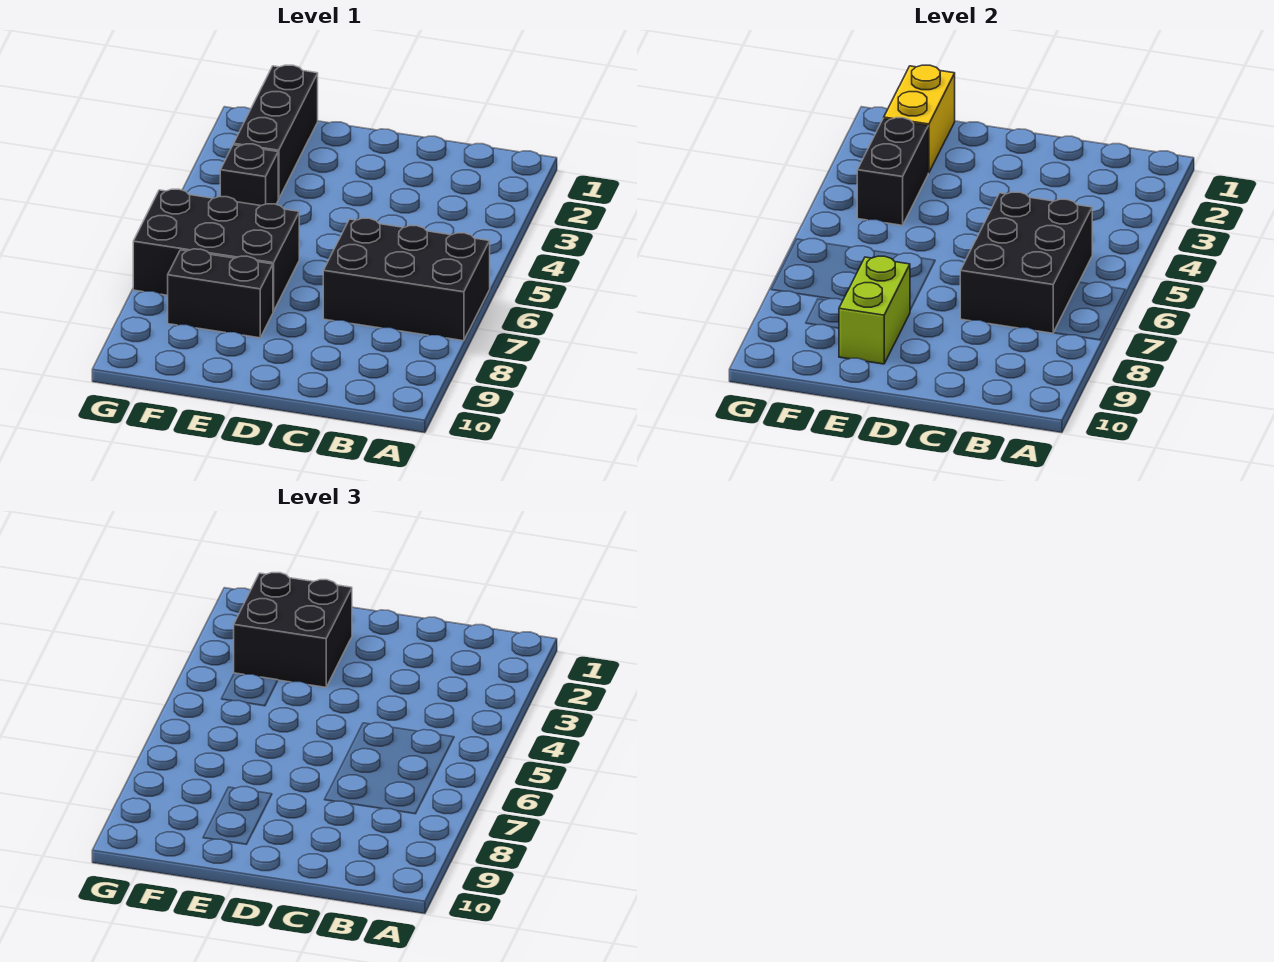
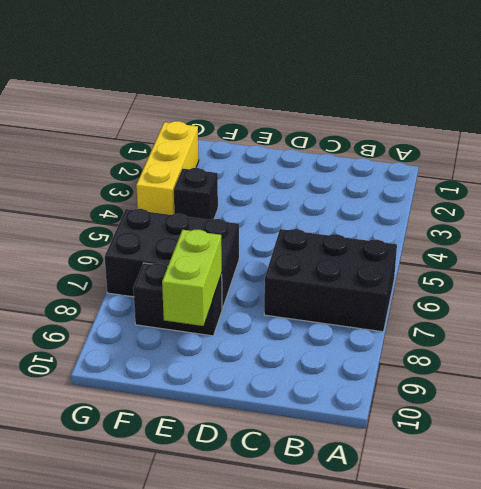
yellow 1x3 brick [136,121,199,215] -> none
none -> black 1x3 brick [234,65,318,199]
none -> black 2x3 brick [960,192,1092,333]

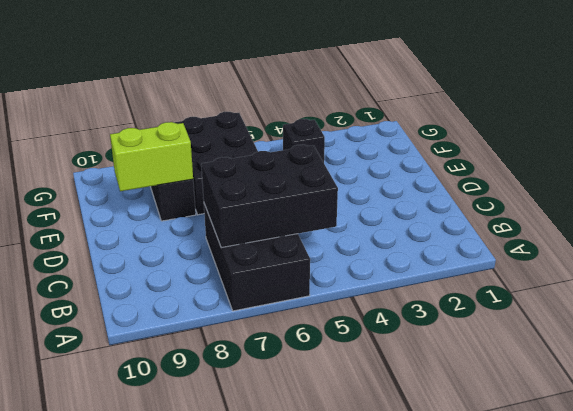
none -> black 1x3 brick [234,65,318,199]
none -> yellow 1x2 brick [884,65,955,173]

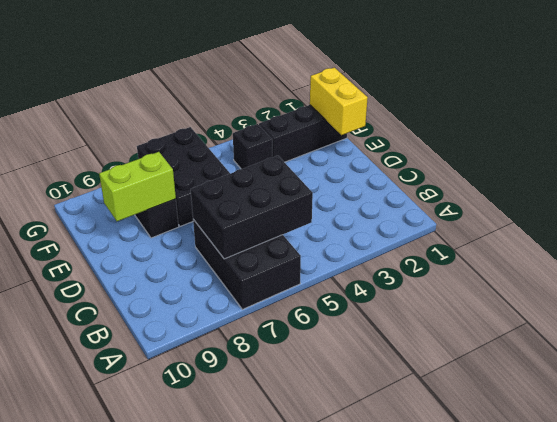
yellow 1x2 brick [310,68,368,135] -> yellow 1x2 brick turned to [884,65,955,173]
none -> black 1x2 brick [857,118,928,225]
none -> black 2x2 brick [234,573,352,687]

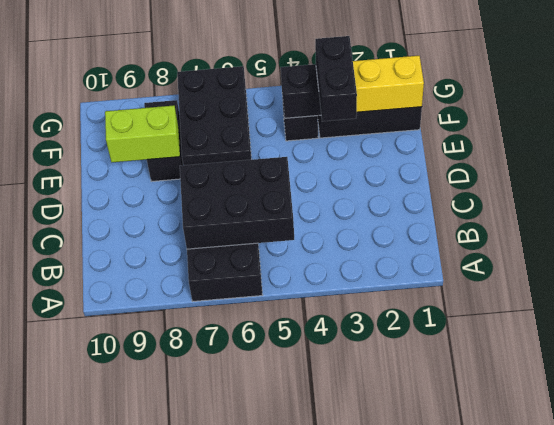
black 1x2 brick [315,36,357,121] -> black 2x2 brick [234,573,352,687]

